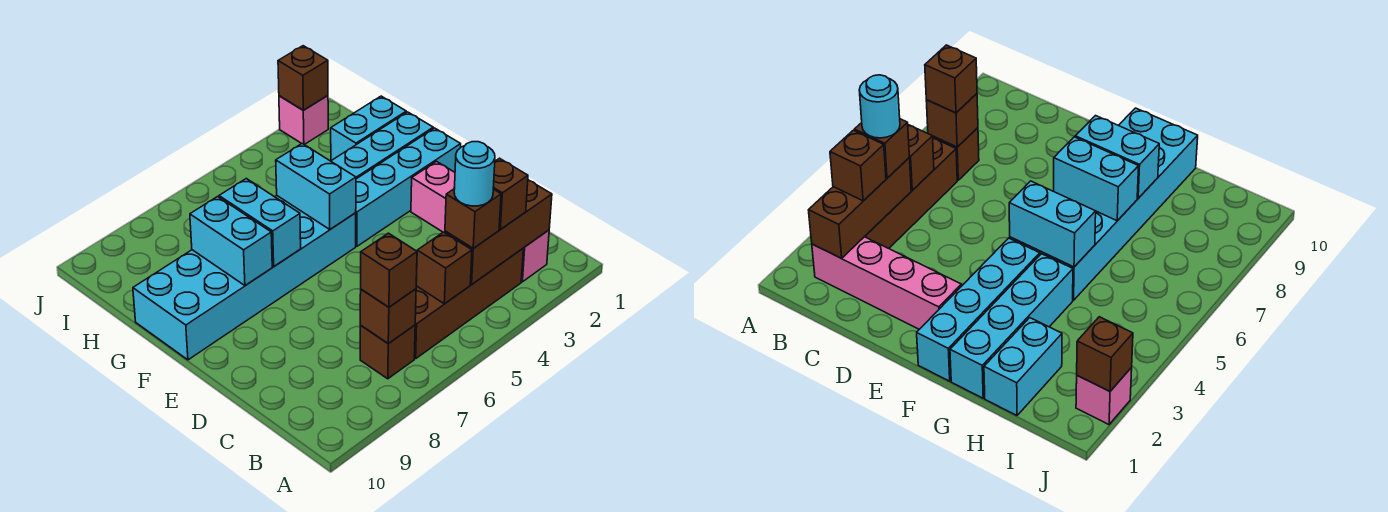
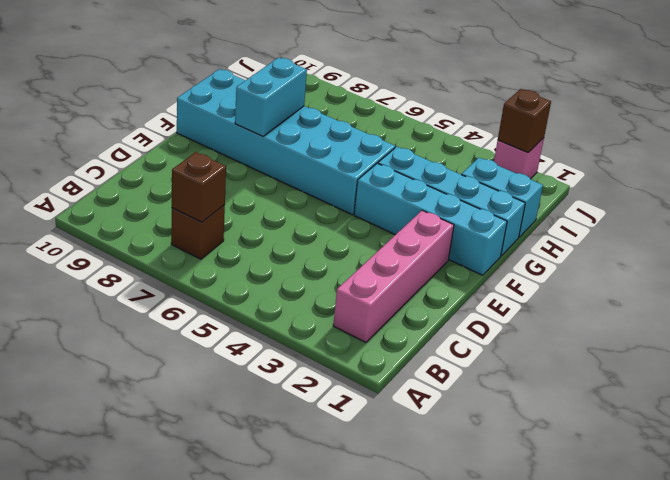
none -> brown 1x4 brick [414,249,523,359]
none -> brown 1x3 brick [445,180,552,284]
none -> brown 1x1 brick [416,232,472,304]

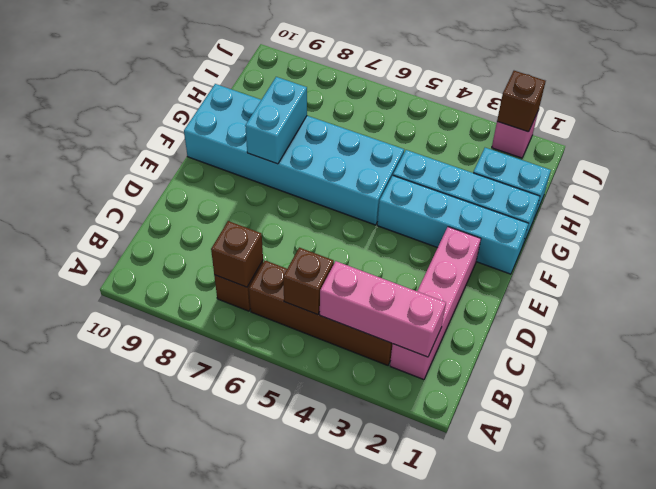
pink 1x3 brick [320,261,446,357] -> brown 1x3 brick [445,180,552,284]
none -> cyan 1x2 brick [276,144,356,229]
none -> cyan 1x2 brick [219,179,301,266]
none -> brown 1x1 brick [493,158,528,229]

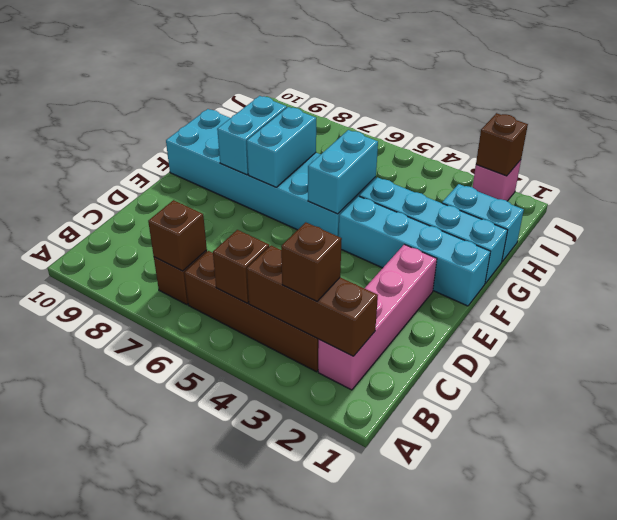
none -> brown 1x1 brick [445,189,501,248]
none -> brown 1x1 brick [361,233,417,307]
none -> cyan 1x1 round brick [454,142,495,206]

